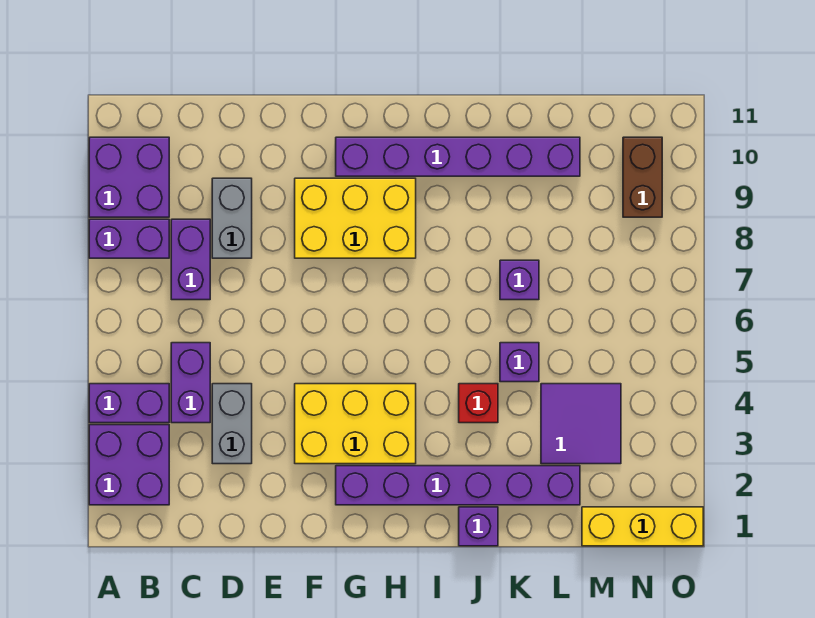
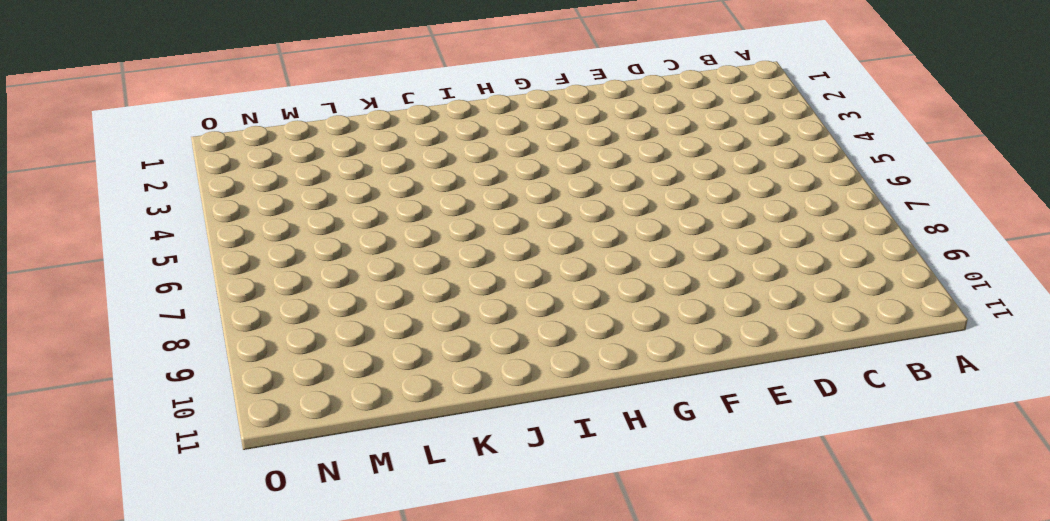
none -> purple 2x2 brick [89,425,169,505]
none -> purple 1x2 brick [89,384,169,423]
none -> purple 1x2 brick [89,219,169,258]

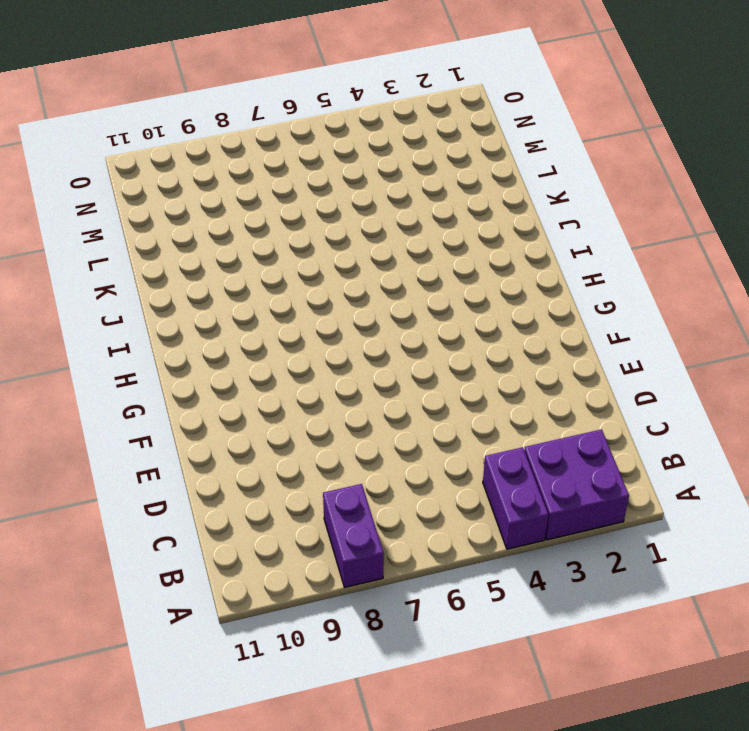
none -> purple 2x2 brick [89,137,169,217]
none -> purple 1x2 brick [171,343,210,423]
none -> purple 1x2 brick [171,219,210,300]

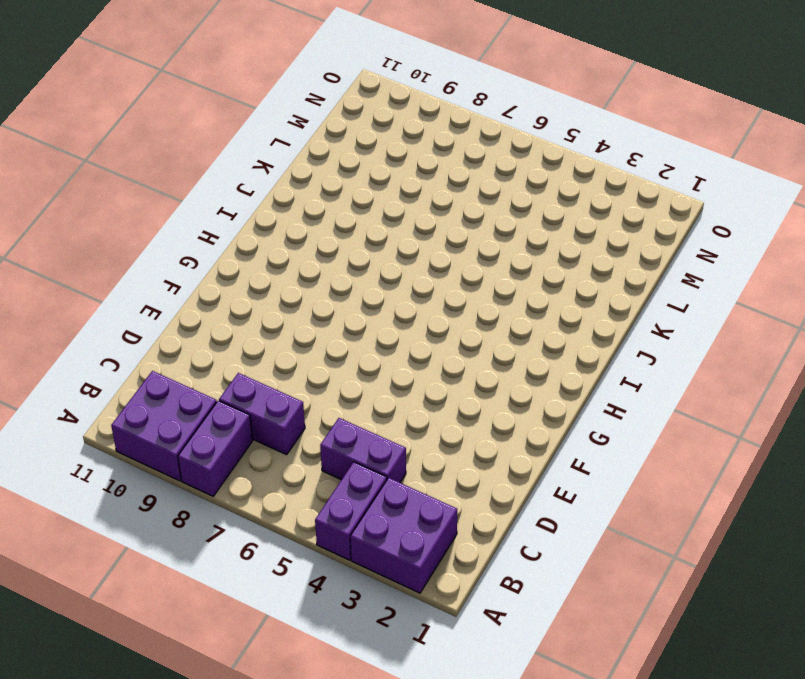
none -> grey 1x2 brick [212,384,252,464]
none -> grey 1x2 brick [212,178,252,258]
none -> yellow 2x3 brick [295,384,416,464]

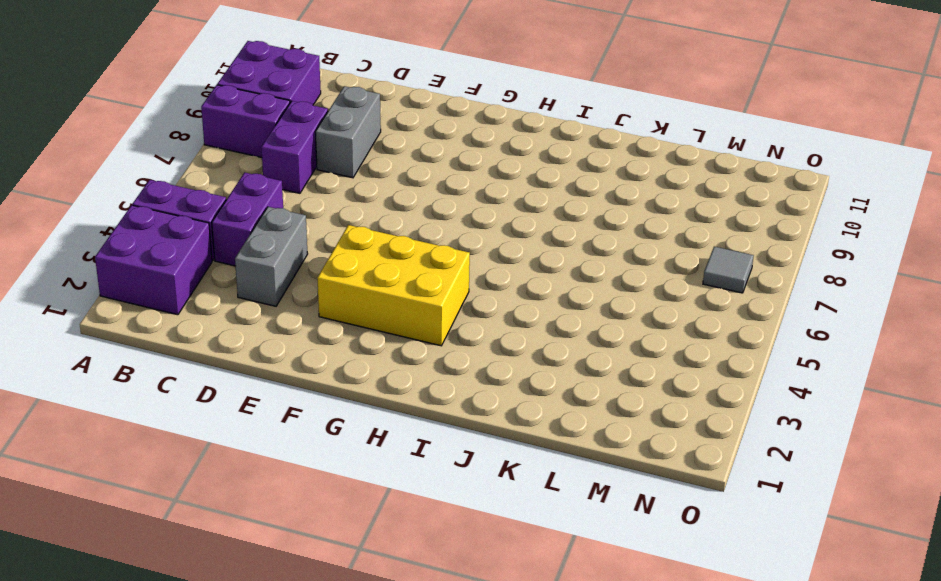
grey 1x1 tile [703,247,754,293] -> none
none -> yellow 2x3 brick [295,178,416,258]
none -> purple 1x6 brick [336,466,580,505]
none -> purple 1x6 brick [336,137,580,176]

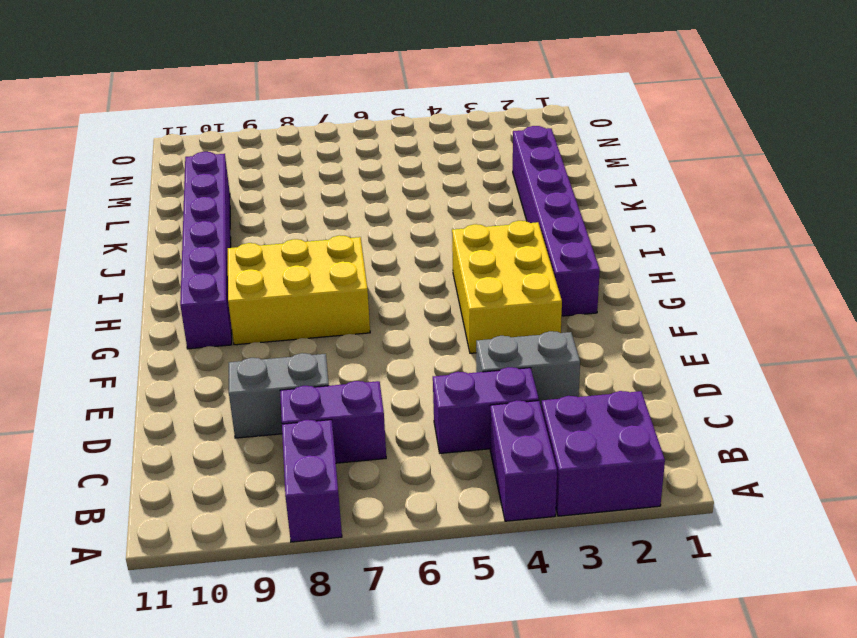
yellow 2x3 brick [228,235,370,345] -> yellow 2x3 brick turned to [295,178,416,258]
none -> purple 2x2 brick [89,137,169,217]
none -> purple 1x1 brick [459,507,498,546]
none -> red 1x1 brick [459,384,498,423]

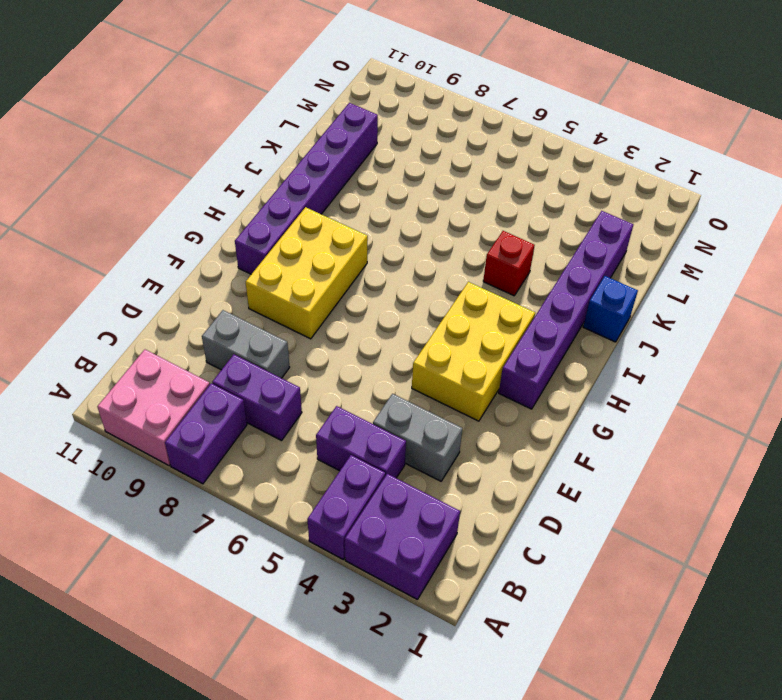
pink 2x2 brick [97,350,210,465] -> purple 2x2 brick [89,137,169,217]
blue 1x1 brick [583,276,638,342] -> purple 1x1 brick [459,507,498,546]
none -> purple 1x1 brick [500,343,539,382]
none -> purple 1x1 brick [500,260,539,300]
none -> purple 2x2 tile [541,384,621,464]

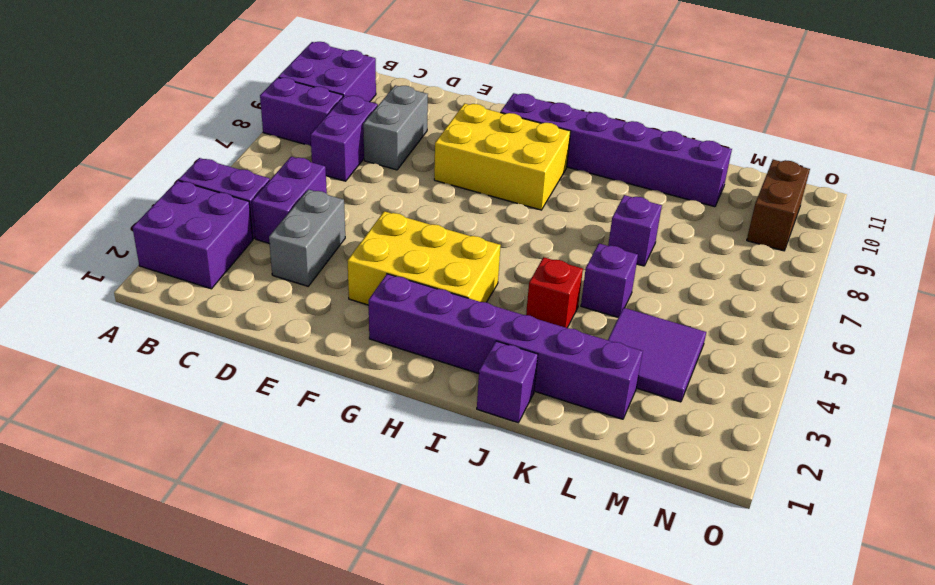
none -> yellow 1x3 brick [582,507,703,546]

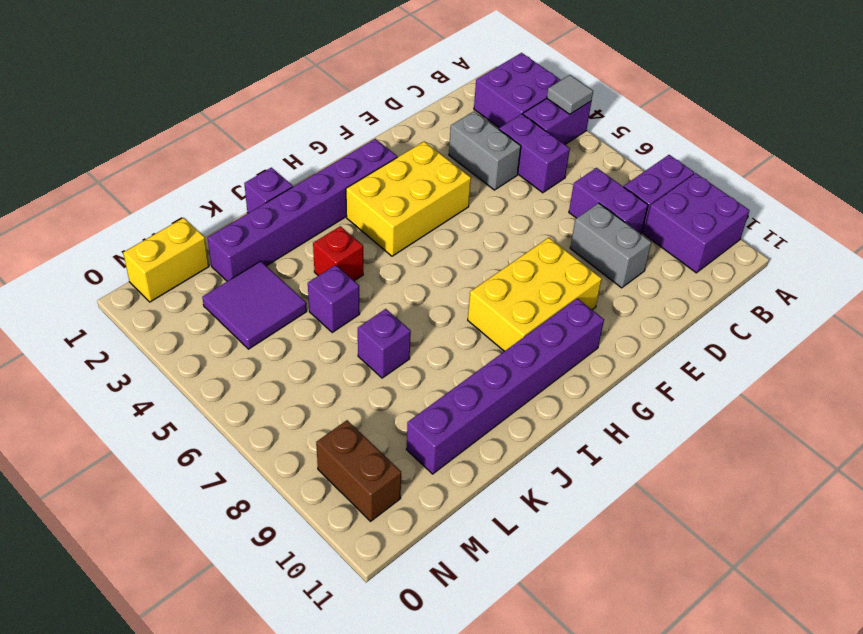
grey 1x1 tile [547,75,593,114] -> none
yellow 1x2 brick [123,218,209,302] -> yellow 1x3 brick [582,507,703,546]

